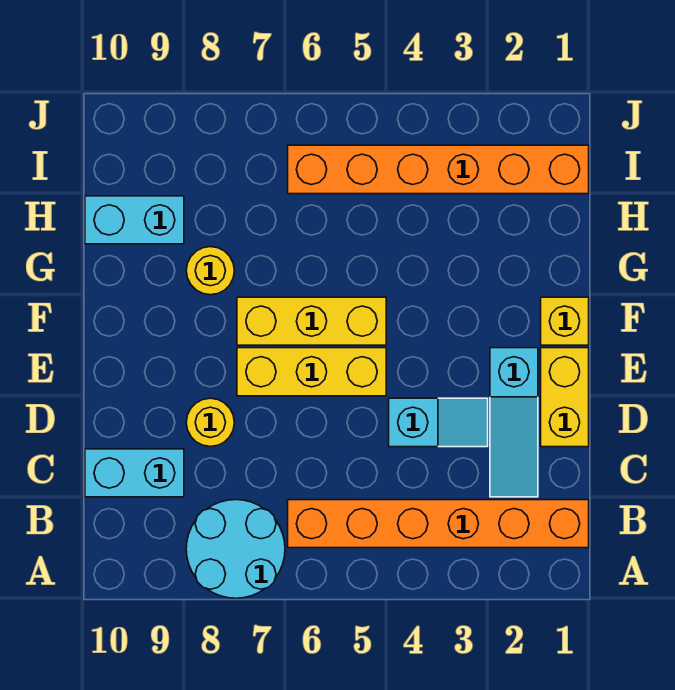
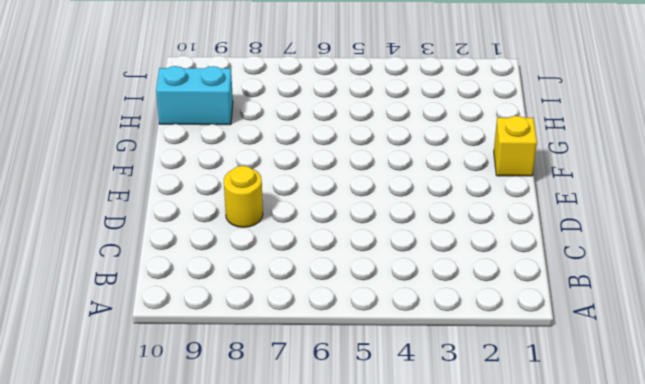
none -> cyan 2x2 round brick [186,500,285,598]
none -> orange 1x6 brick [288,500,589,548]
none -> cyan 1x3 slope [490,348,538,497]

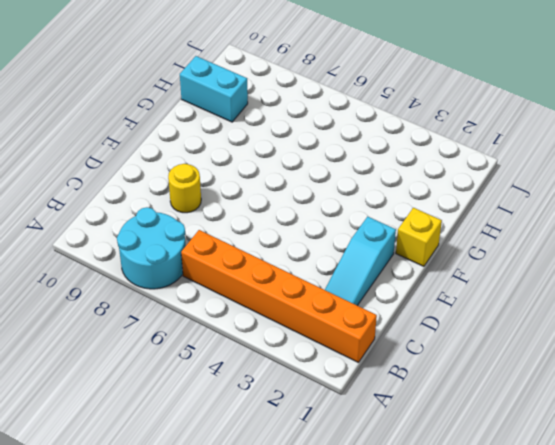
none -> cyan 1x2 brick [85,449,184,497]
none -> yellow 1x2 brick [541,348,589,447]
none -> cyan 1x2 slope [389,398,488,447]

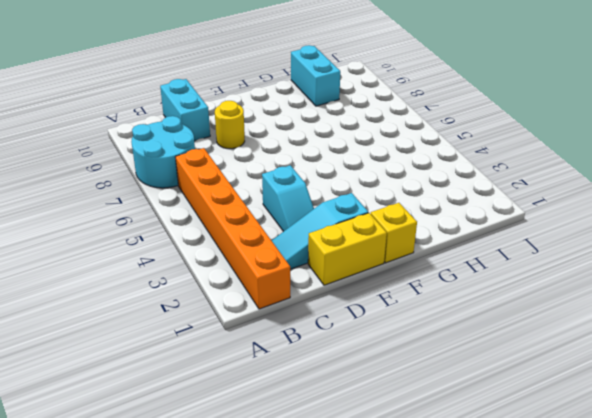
none -> yellow 1x3 brick [237,348,386,396]
none -> yellow 1x3 brick [237,297,386,345]
none -> yellow 1x1 round brick [186,247,234,295]

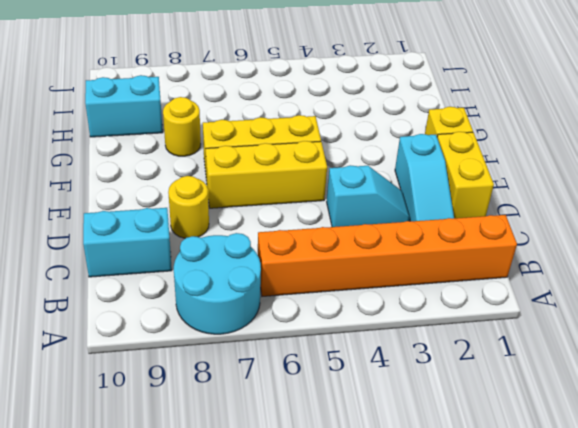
none -> orange 1x6 brick [288,145,589,194]

